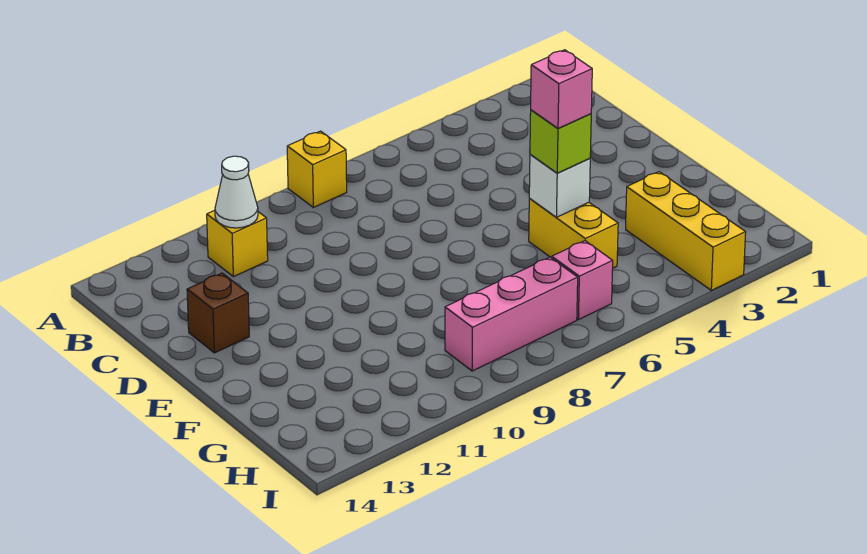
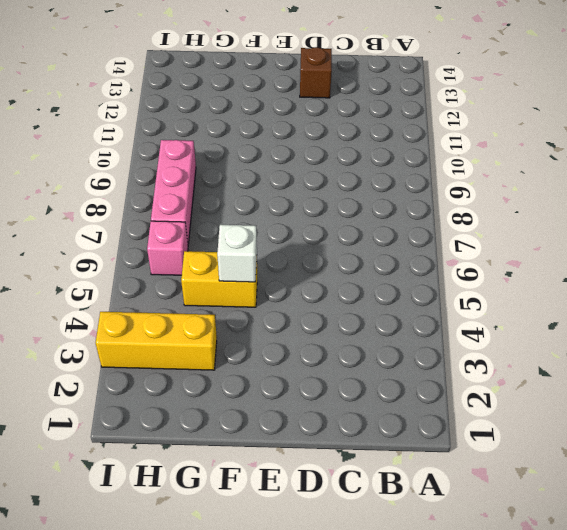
none -> yellow 1x1 brick [287,131,347,207]
none -> yellow 1x1 brick [207,210,268,277]

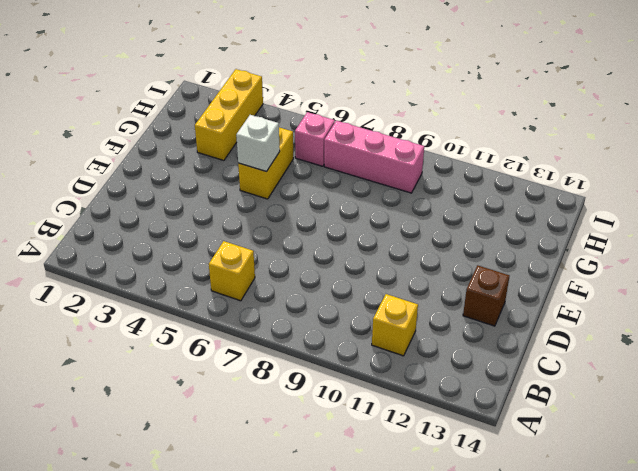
yellow 1x1 brick [209,241,255,301] -> yellow 1x1 brick moved to [287,131,347,207]
none -> white 1x1 cone [215,156,258,228]
none -> lime 1x1 brick [530,110,591,173]

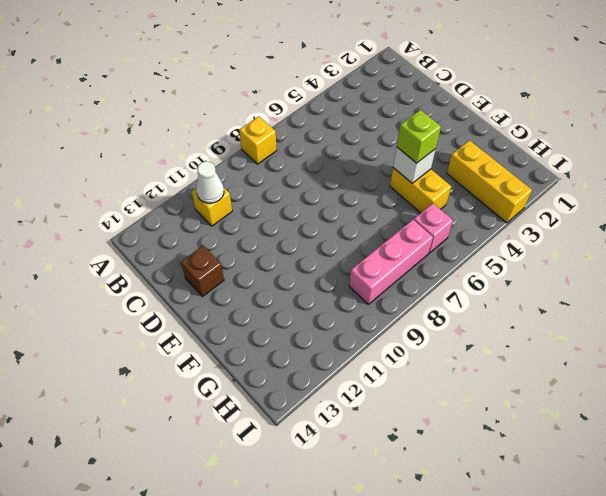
none -> pink 1x1 brick [531,50,592,128]

